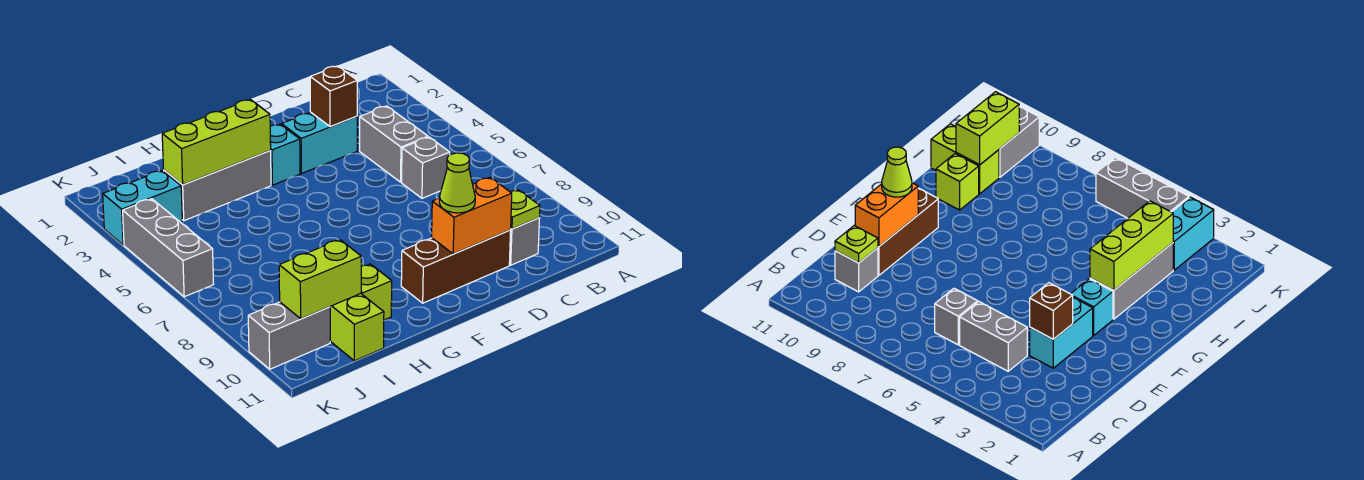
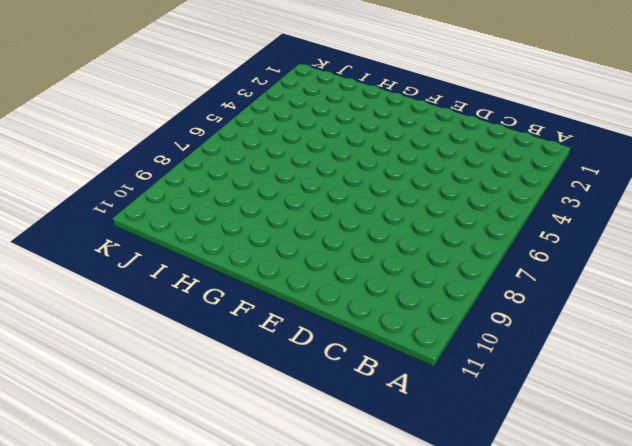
none -> grey 1x2 brick [360,106,428,182]
none -> grey 1x1 brick [402,137,450,198]
none -> grey 1x1 brick [509,218,540,265]

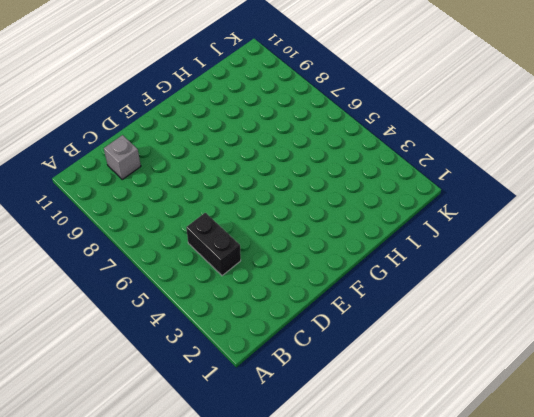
black 1x2 brick [186,213,241,276] -> grey 1x2 brick [360,106,428,182]
none -> grey 1x1 brick [402,137,450,198]
none -> cyan 1x2 brick [282,112,357,174]
none -> brown 1x3 brick [401,230,511,303]

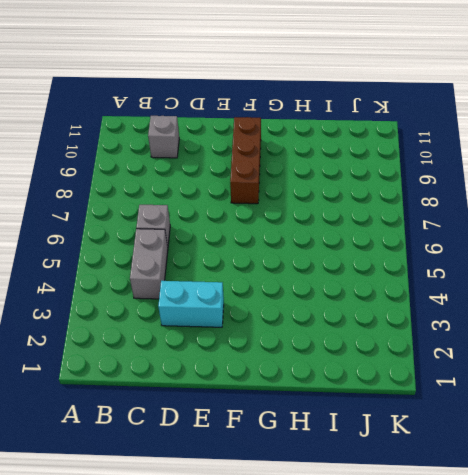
brown 1x3 brick [230,117,261,204] -> brown 1x3 brick turned to [401,230,511,303]
none -> cyan 1x1 brick [270,124,300,185]
none -> grey 1x3 brick [164,151,271,221]
none -> lime 1x1 brick [361,264,392,320]

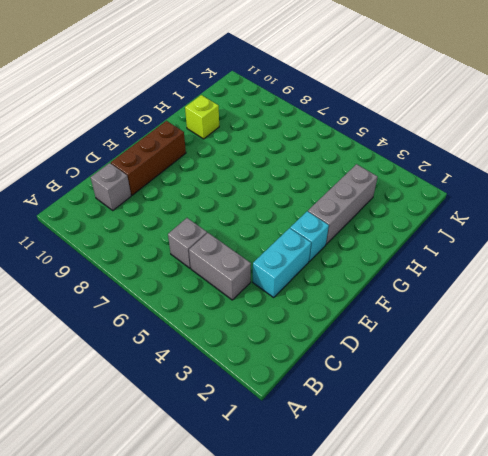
none -> lime 1x2 brick [330,294,384,361]
none -> cyan 1x2 brick [103,171,182,245]
none -> grey 1x2 brick [248,302,330,369]

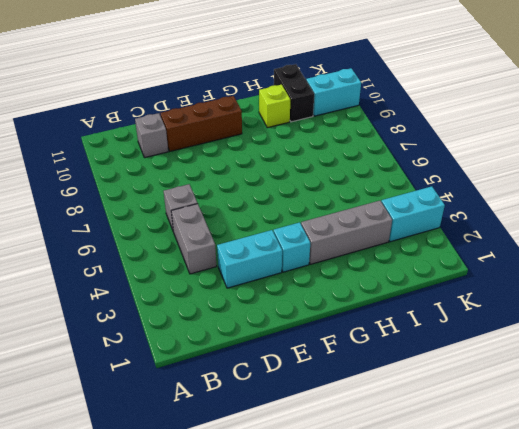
black 1x2 brick [274,64,314,122] -> lime 1x2 brick [330,294,384,361]
cyan 1x2 brick [306,68,361,116] -> grey 1x2 brick [248,302,330,369]
none -> grey 1x3 brick [123,199,214,297]
none -> lime 1x1 plate [510,190,540,229]
none -> brown 1x1 brick [310,66,357,127]

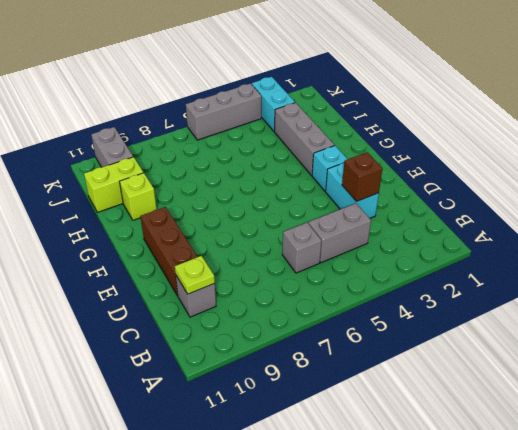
none -> orange 1x2 brick [432,177,512,254]
none -> lime 1x3 brick [162,100,271,185]
none -> lime 1x2 brick [279,240,361,319]

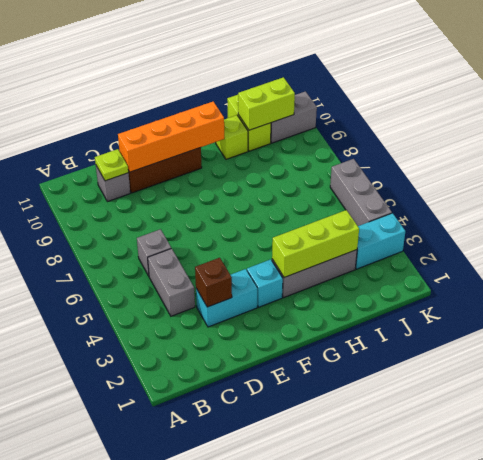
orange 1x4 brick [118,101,224,172] -> orange 1x2 brick [432,177,512,254]
none -> lime 1x1 cone [439,153,475,213]

